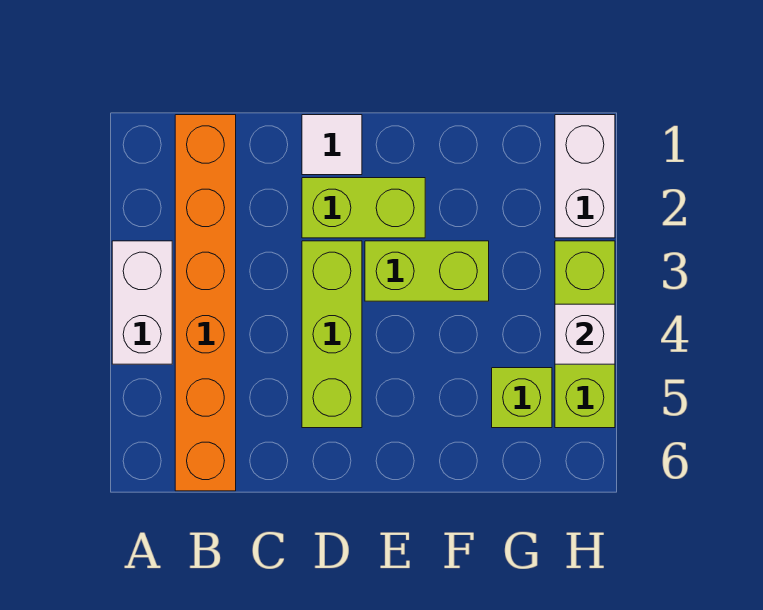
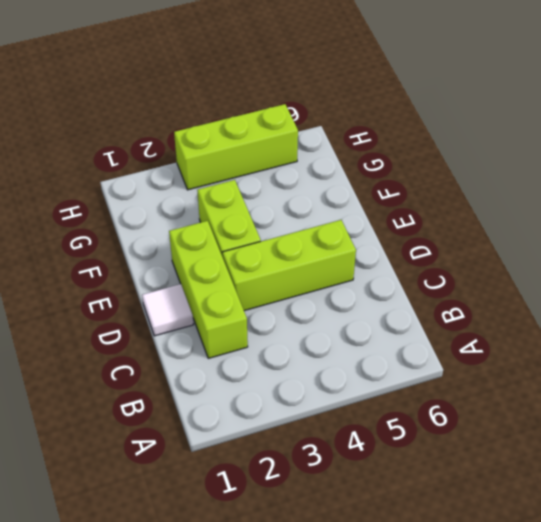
lime 1x3 brick [169,221,248,358] -> lime 1x2 brick [302,178,425,238]
none -> white 1x2 brick [112,241,172,364]
none -> orange 1x6 brick [175,115,236,491]

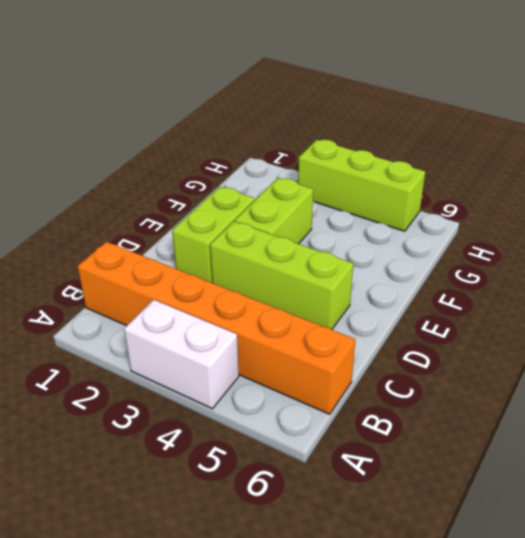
none -> white 1x1 tile [302,115,362,175]
none -> lime 1x1 brick [492,368,552,428]

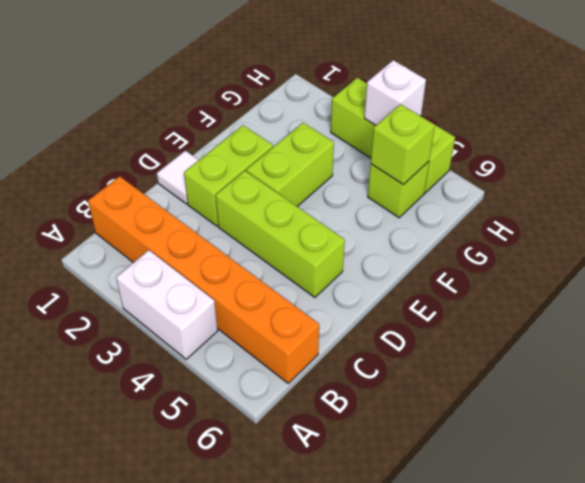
lime 1x1 brick [371,104,435,184] -> none
none -> white 1x2 brick [555,115,615,238]

